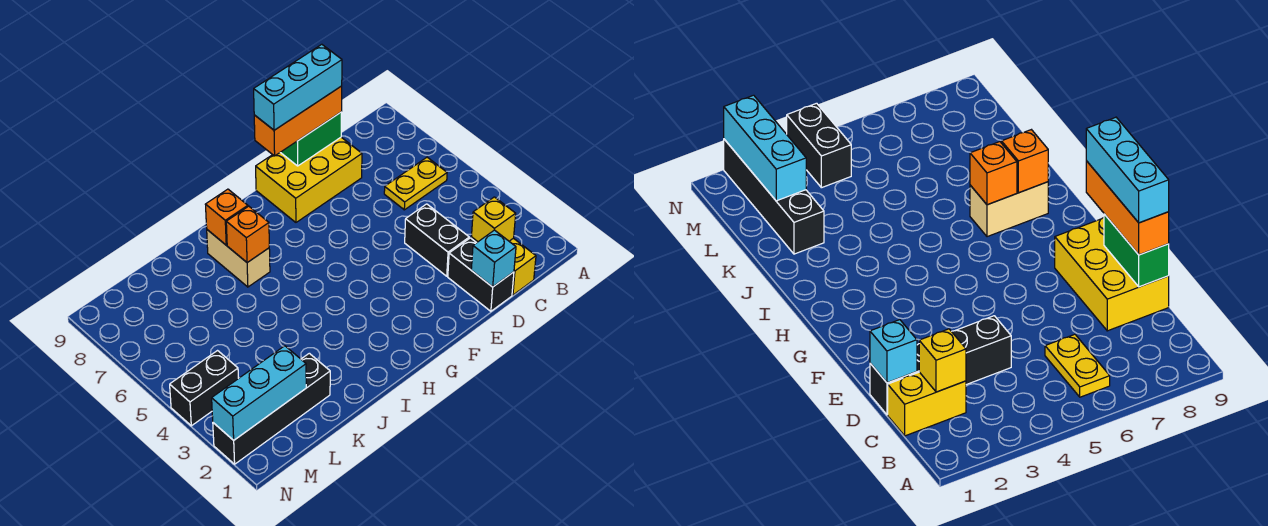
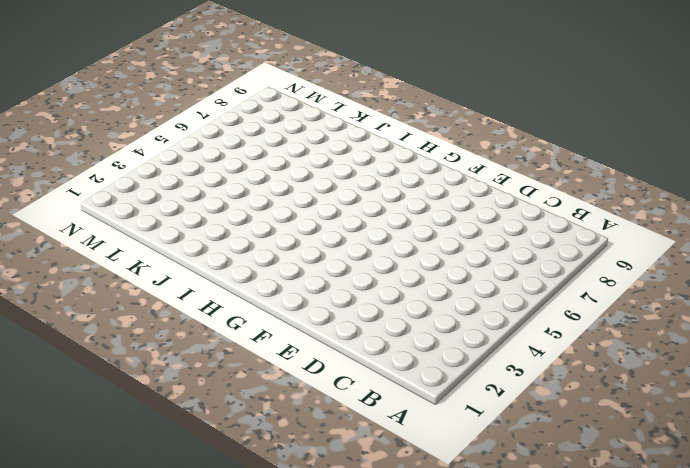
none -> yellow 1x2 plate [384,157,447,210]
none -> yellow 1x2 brick [471,237,536,295]
none -> black 1x2 brick [448,238,514,311]

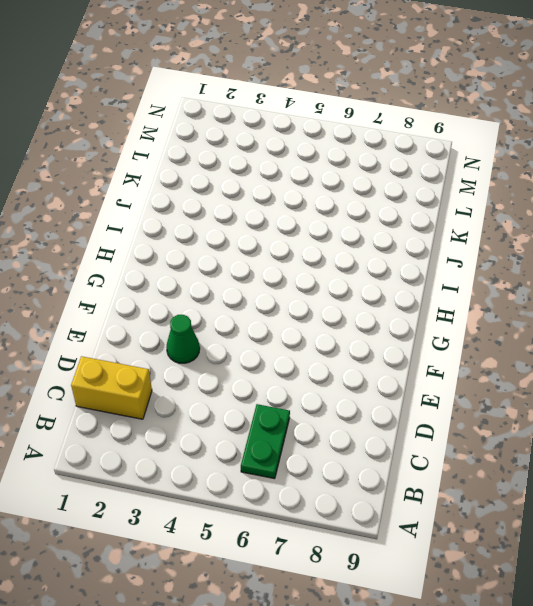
green 1x2 plate [241,404,290,479] -> yellow 1x2 plate [384,157,447,210]
green 1x1 cone [166,315,200,363] -> none
none -> black 1x2 brick [448,238,514,311]
none -> black 1x2 brick [405,204,469,276]
none -> yellow 2x3 brick [256,137,362,222]

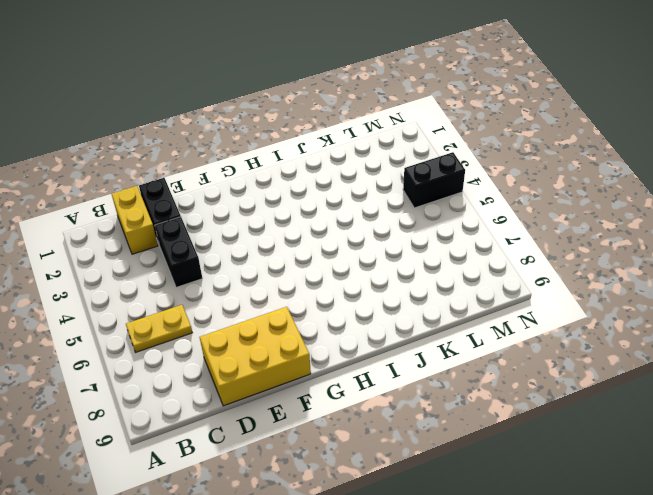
none -> tan 1x2 brick [207,230,270,287]
none -> black 1x4 brick [213,353,330,464]
none -> yellow 1x1 brick [471,197,516,242]

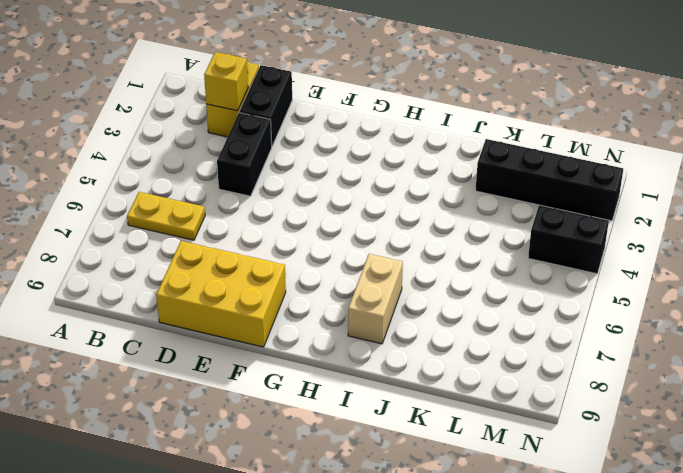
none -> cyan 1x1 brick [471,230,516,287]
none -> green 1x2 brick [281,112,342,166]
none -> orange 1x1 brick [226,206,269,263]

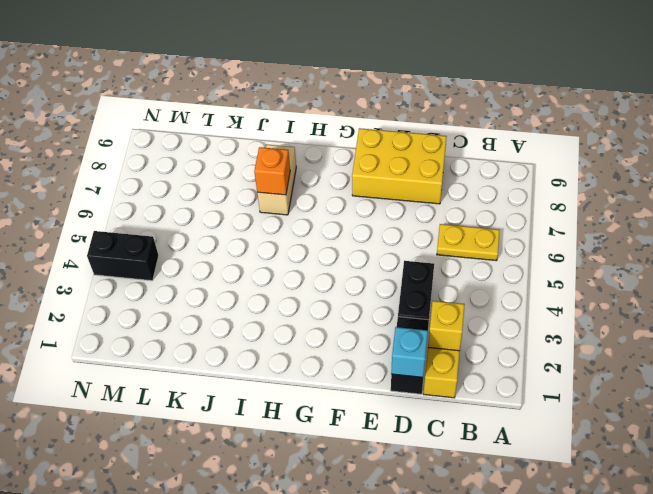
none -> black 1x4 brick [213,353,330,464]
none -> green 1x2 brick [281,112,342,166]
none -> orange 1x1 brick [205,189,248,245]

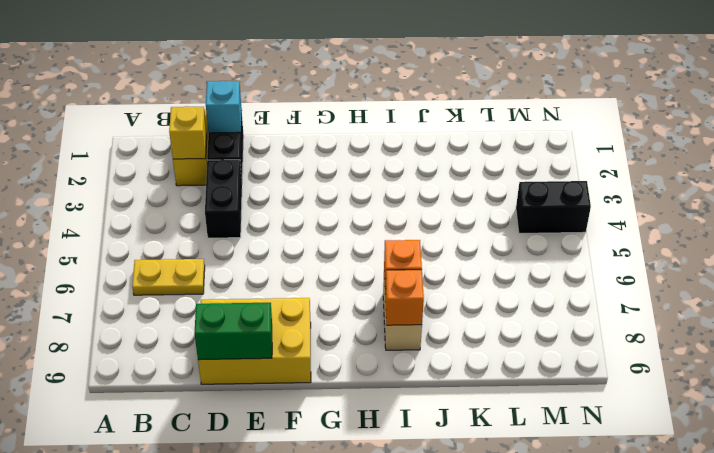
none -> black 1x4 brick [213,353,330,464]
none -> cyan 1x3 brick [212,346,306,440]
none -> orange 1x3 brick [254,86,342,156]

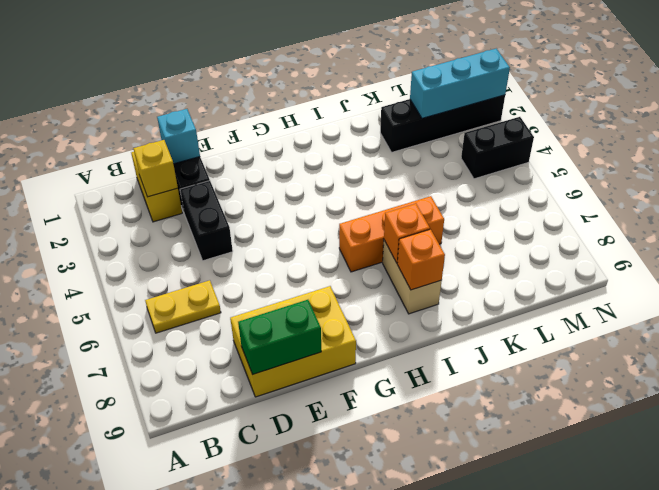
orange 1x3 brick [339,196,444,272] -> orange 1x3 brick moved to [254,86,342,156]
none -> cyan 1x3 brick [254,44,342,130]

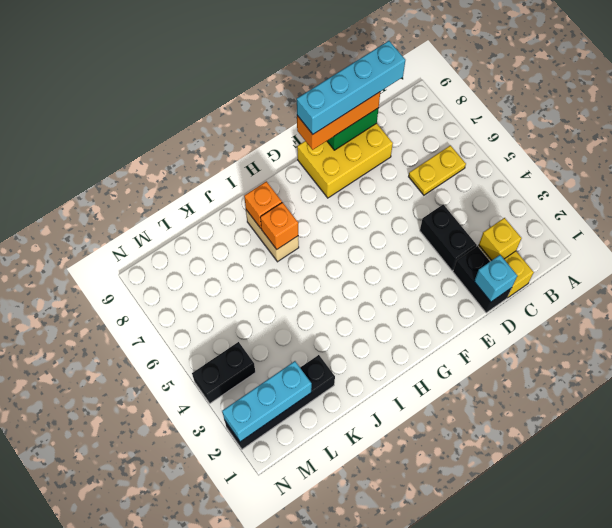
cyan 1x4 brick [297,41,405,134] -> cyan 1x3 brick [254,44,342,130]

